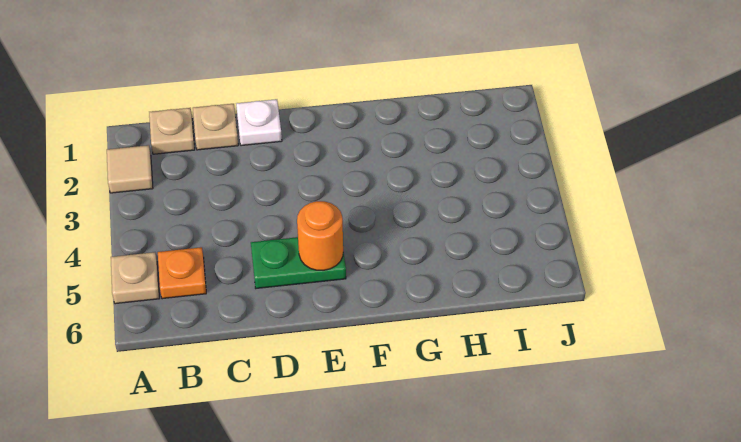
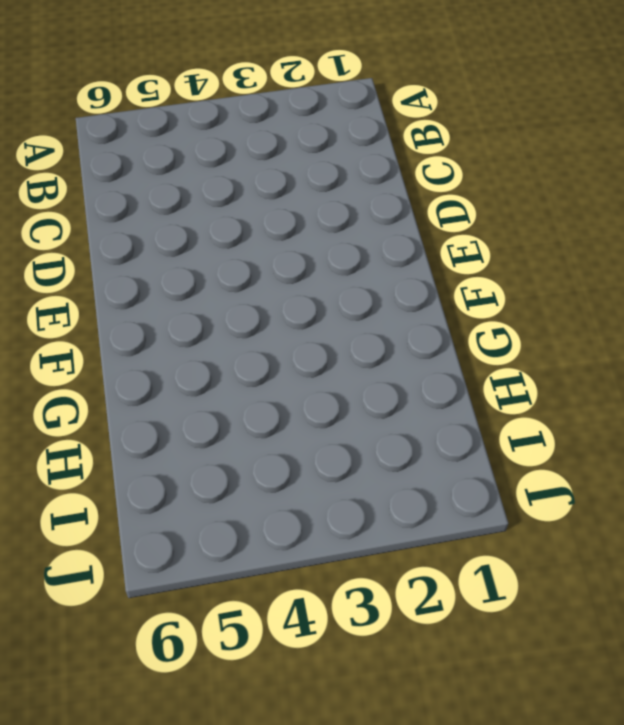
none -> tan 1x1 tile [107,145,153,193]
none -> tan 1x1 plate [111,252,159,304]

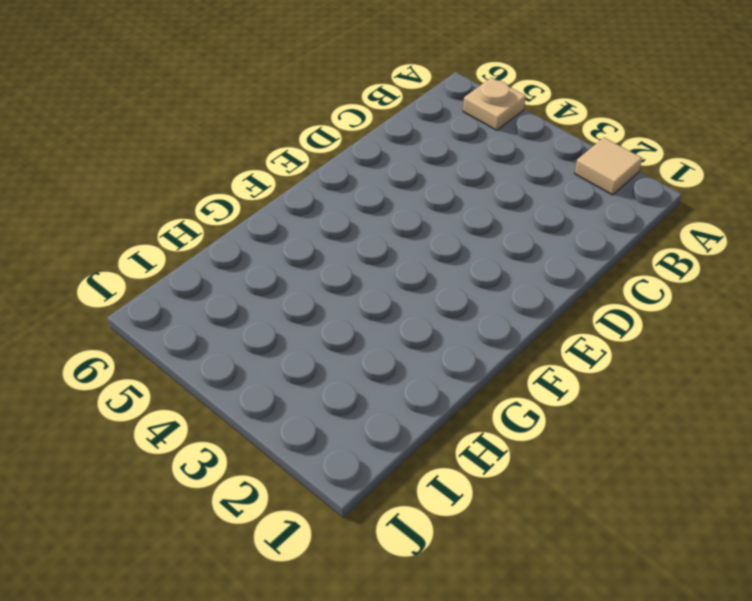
none -> tan 1x1 plate [149,108,195,154]
none -> orange 1x1 plate [158,247,206,299]

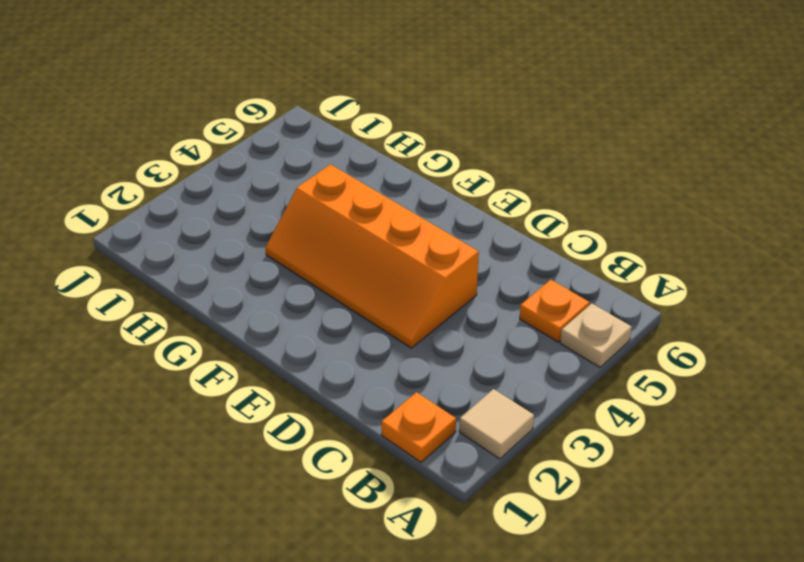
orange 1x1 plate [382,392,456,462] -> tan 1x1 plate [149,108,195,154]
orange 2x4 slope [266,164,479,348] -> none
none -> tan 1x1 plate [193,104,238,150]
none -> white 1x1 plate [236,99,282,146]

